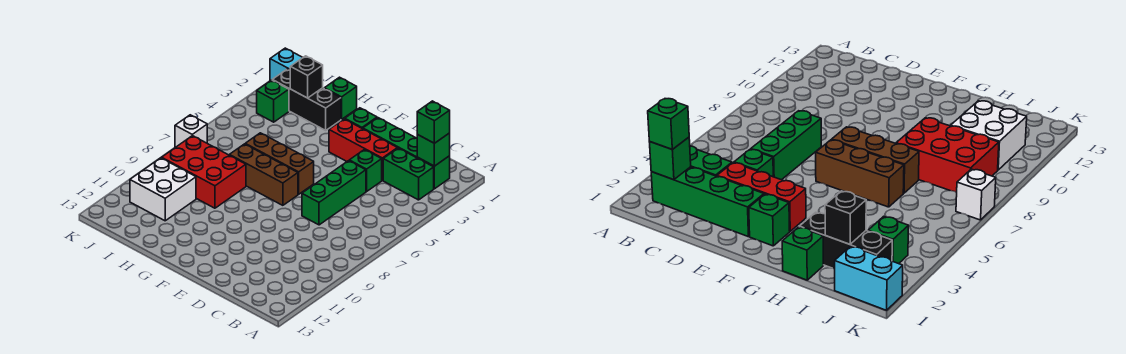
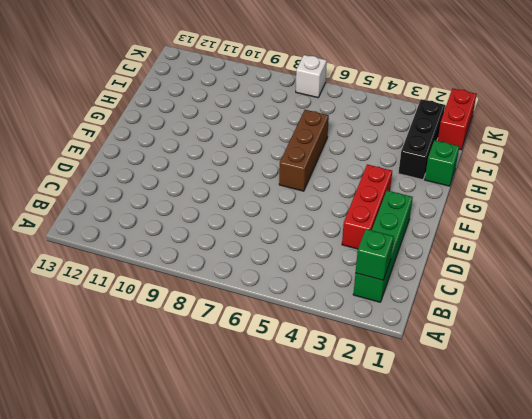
red 1x2 brick [438,88,477,150] -> cyan 1x2 brick [270,48,303,81]
none -> green 1x2 brick [383,148,434,200]
none -> green 1x1 brick [349,150,382,192]
none -> green 1x3 brick [302,161,366,225]

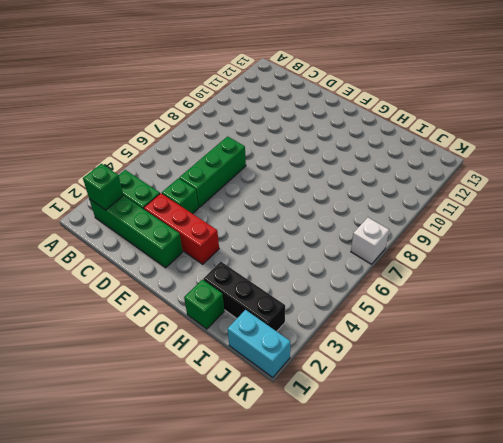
none -> green 1x1 brick [345,108,377,129]
none -> brown 1x3 brick [246,133,314,194]
none -> brown 1x3 brick [230,144,298,205]

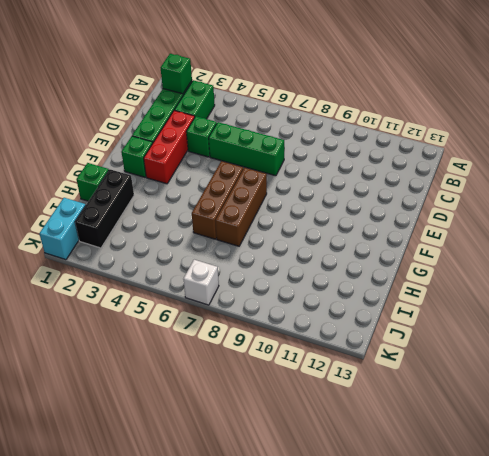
none -> red 2x3 brick [162,136,246,208]
none -> white 2x2 brick [130,158,196,221]
none -> green 1x1 brick [257,80,289,122]

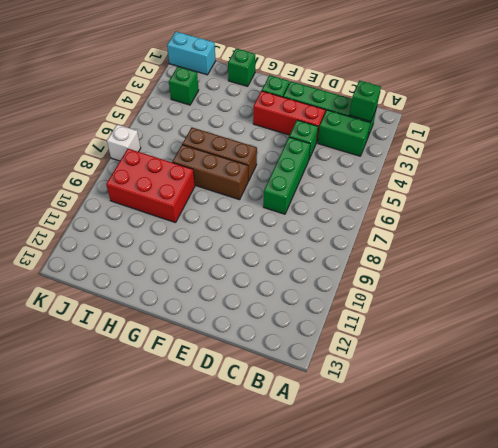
none -> black 1x3 brick [273,69,341,130]
none -> white 2x2 brick [130,158,196,221]
none -> black 1x1 brick [290,56,323,98]

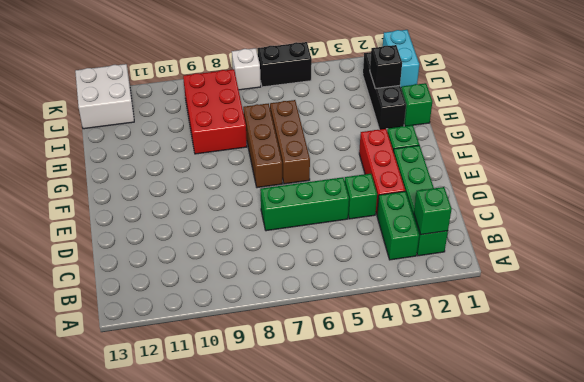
white 2x2 brick [75,64,134,129] -> white 2x2 brick moved to [130,158,196,221]
black 1x2 brick [257,42,312,87] -> none
none -> green 1x1 brick [257,80,289,122]
none -> green 1x1 brick [417,101,450,143]

